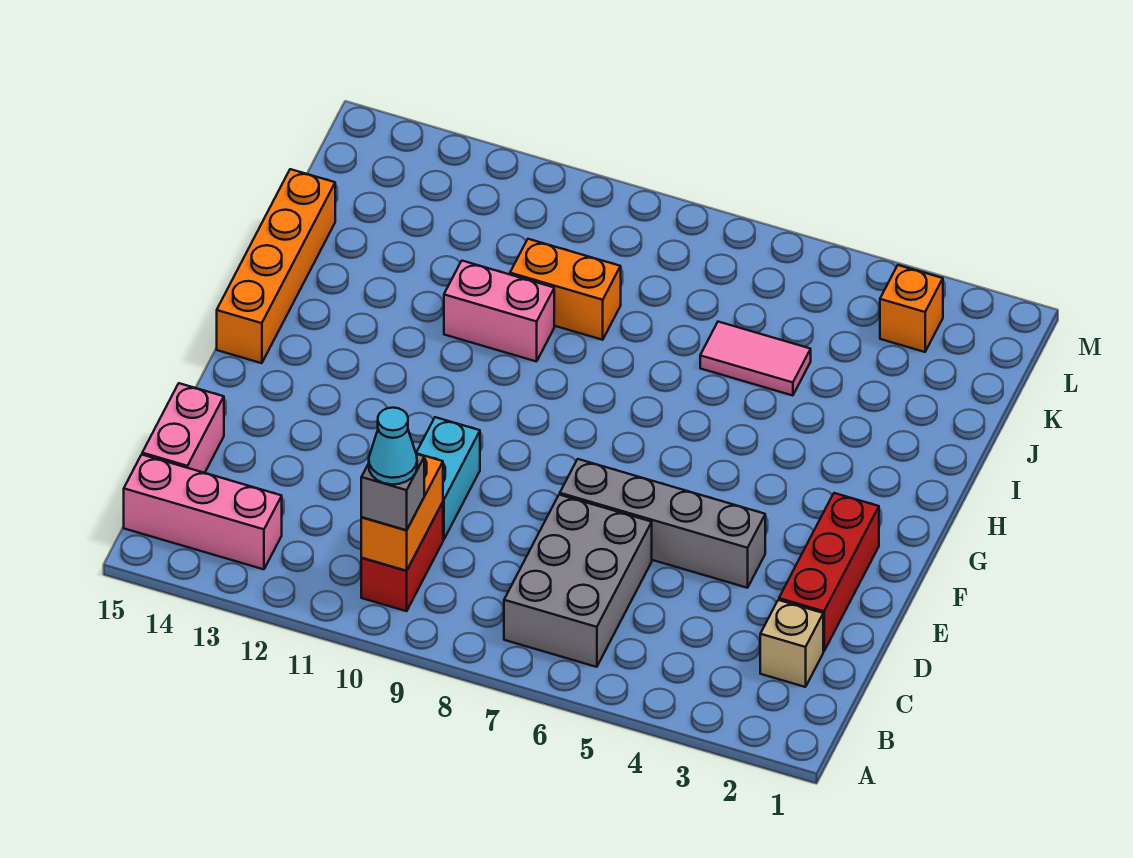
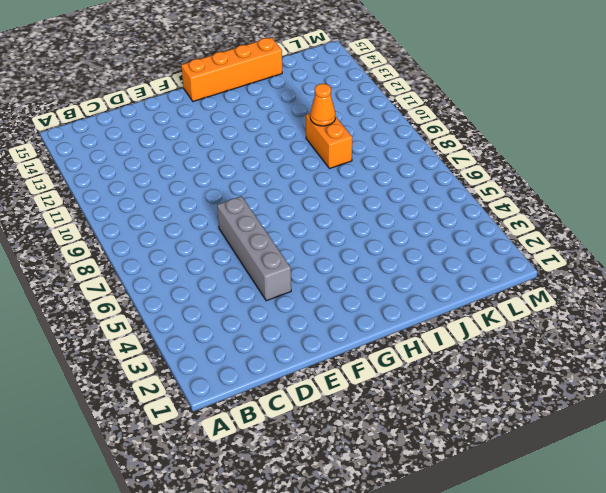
orange 1x1 cone [310,84,335,126] -> none
none -> grey 2x3 brick [504,495,652,667]
none -> red 1x2 brick [361,502,443,611]
none -> pink 1x3 brick [124,455,282,569]

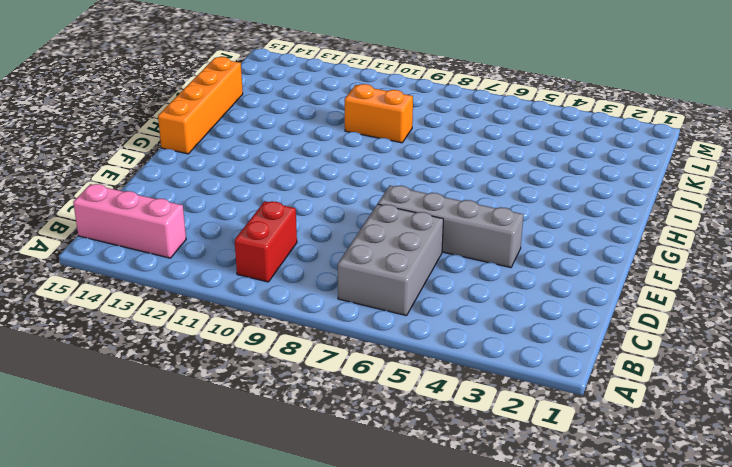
none -> tan 1x1 brick [760,600,823,687]
none -> pink 1x2 brick [142,383,224,473]
none -> red 1x3 brick [779,493,879,651]

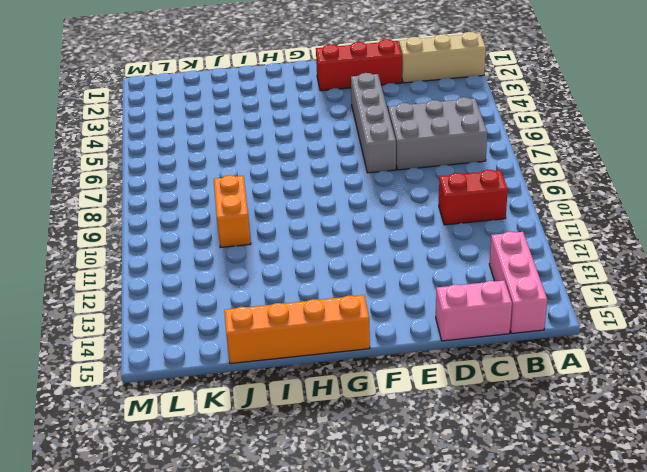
tan 1x3 brick [399,32,486,83] -> tan 1x1 brick [760,600,823,687]
none -> cyan 1x2 brick [416,417,480,540]
none -> pink 1x2 brick [444,261,554,362]
none -> pink 1x2 tile [700,322,811,396]

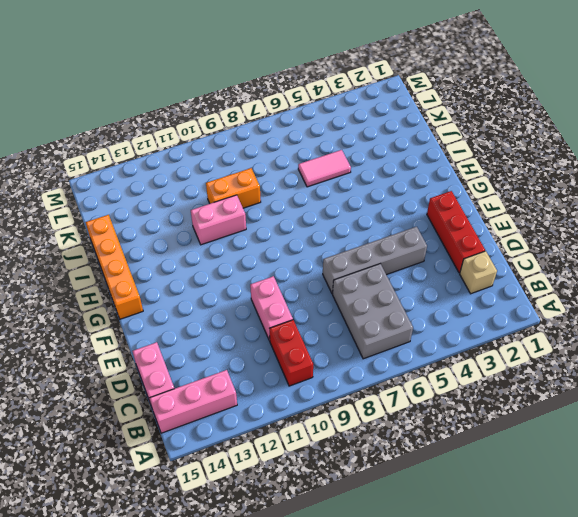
pink 1x2 brick [250,276,293,341] -> cyan 1x2 brick [416,417,480,540]
none -> orange 1x1 brick [880,265,943,352]
none -> orange 1x2 brick [361,454,443,571]
none -> grey 1x1 brick [361,454,424,530]

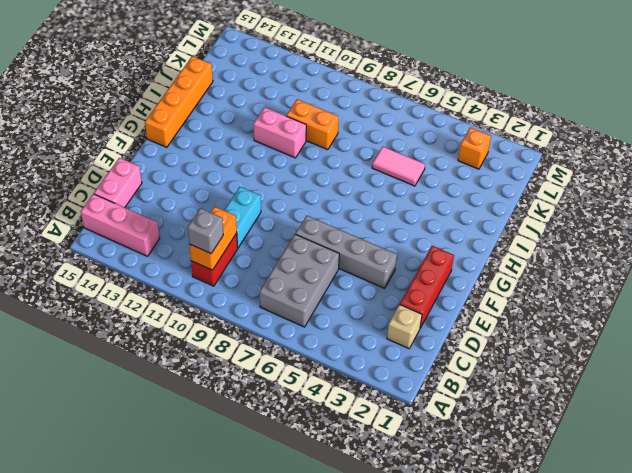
none -> cyan 1x1 cone [369,408,417,484]

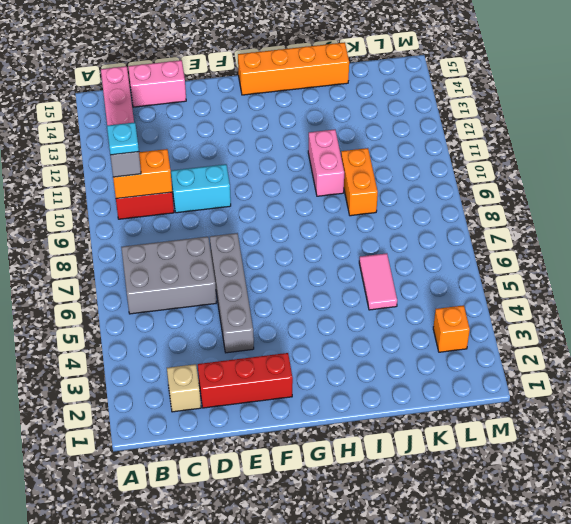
cyan 1x1 plate [107,122,139,155] -> cyan 1x1 cone [369,408,417,484]

